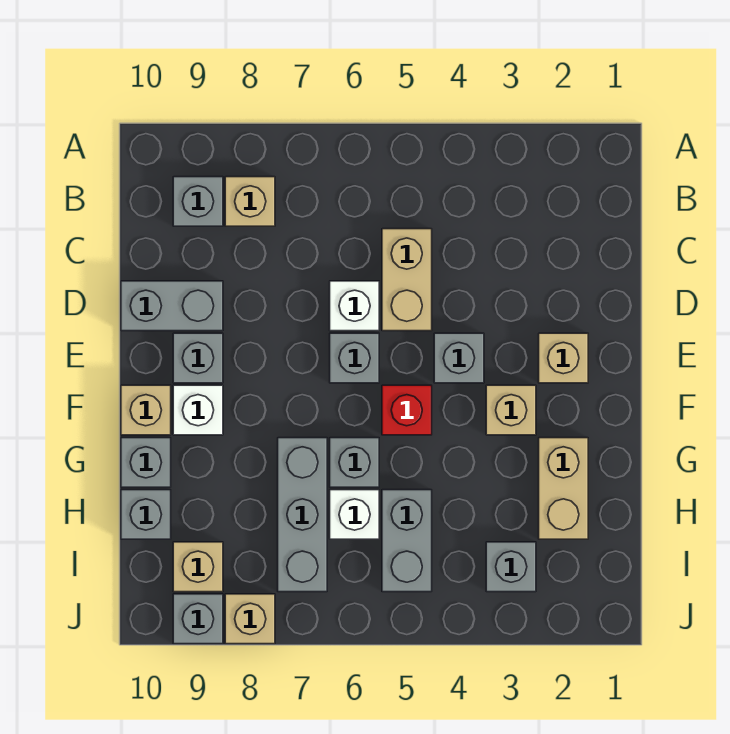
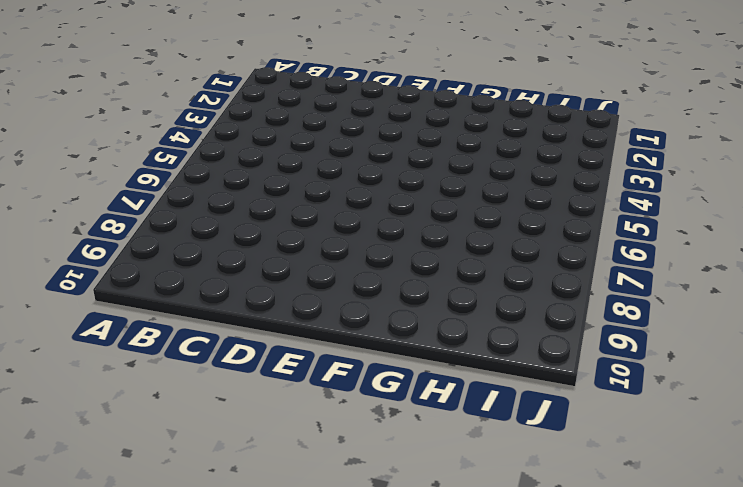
none -> tan 1x1 brick [225,177,275,226]
none -> grey 1x1 brick [173,177,223,226]
none -> tan 1x2 brick [382,229,432,331]

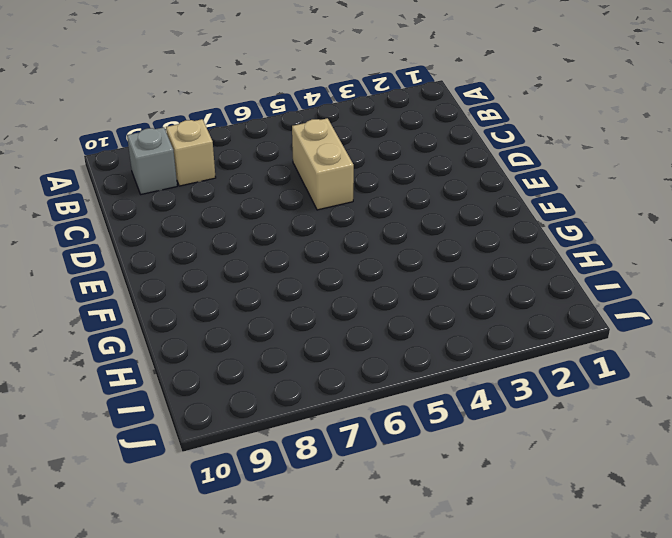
none -> white 1x1 brick [330,281,379,331]
none -> grey 1x2 brick [121,281,223,331]
none -> tan 1x1 brick [539,333,588,383]

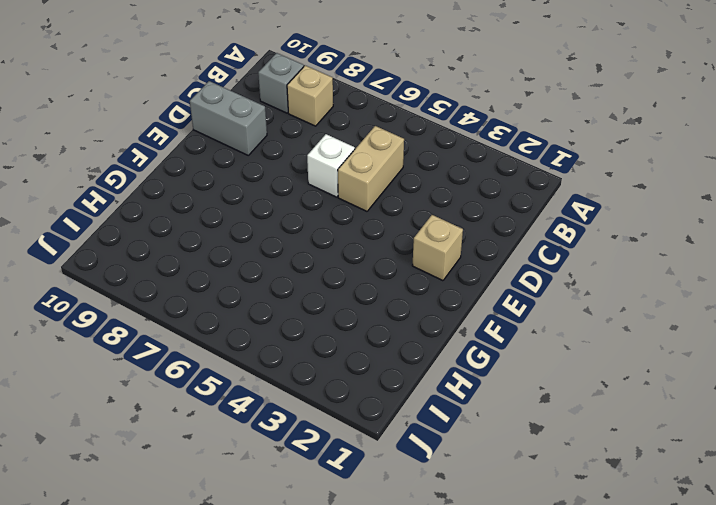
none -> grey 1x1 brick [434,333,484,383]
none -> grey 1x1 brick [330,333,379,383]
none -> grey 1x1 brick [173,333,223,383]

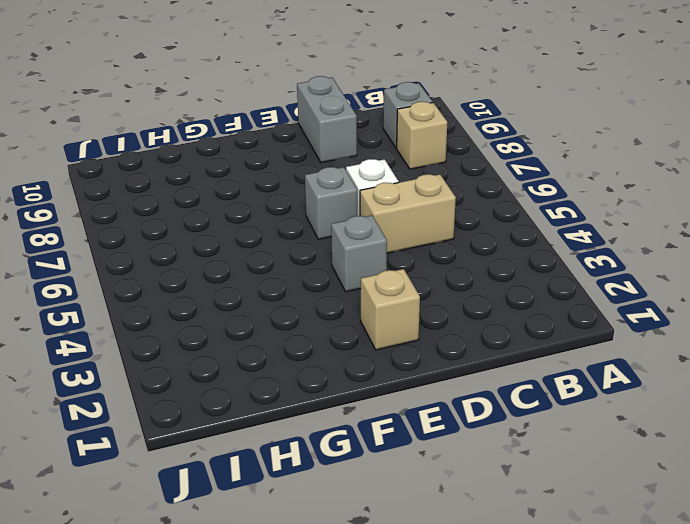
none -> grey 1x1 brick [173,333,223,383]
none -> tan 1x1 brick [486,385,536,435]
none -> red 1x1 brick [382,385,432,435]

